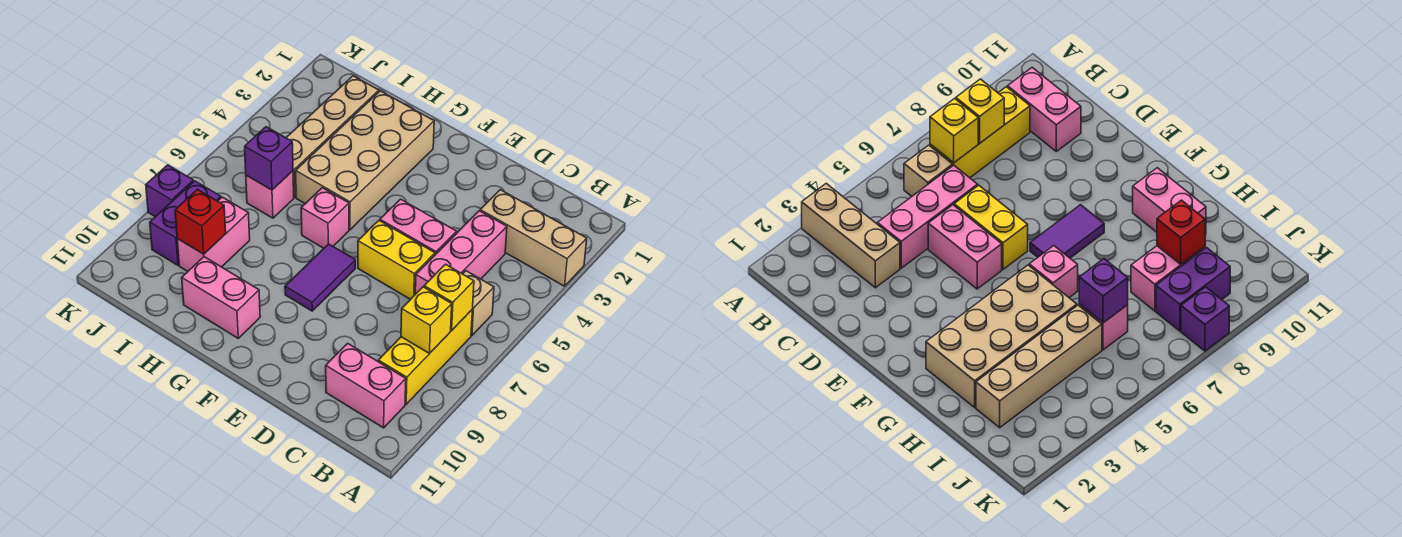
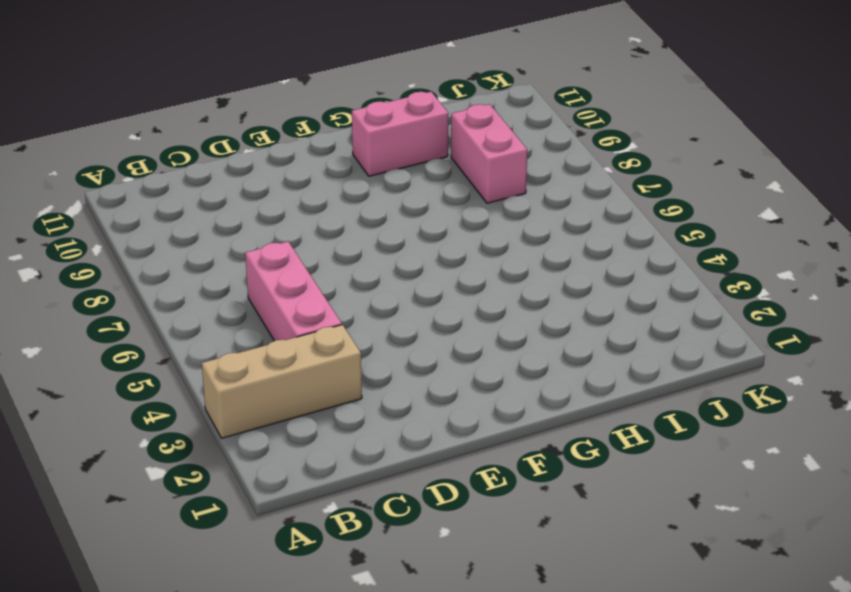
none -> tan 1x1 brick [463,271,494,335]
none -> yellow 1x3 brick [378,310,472,404]
none -> pink 1x2 brick [326,343,406,428]

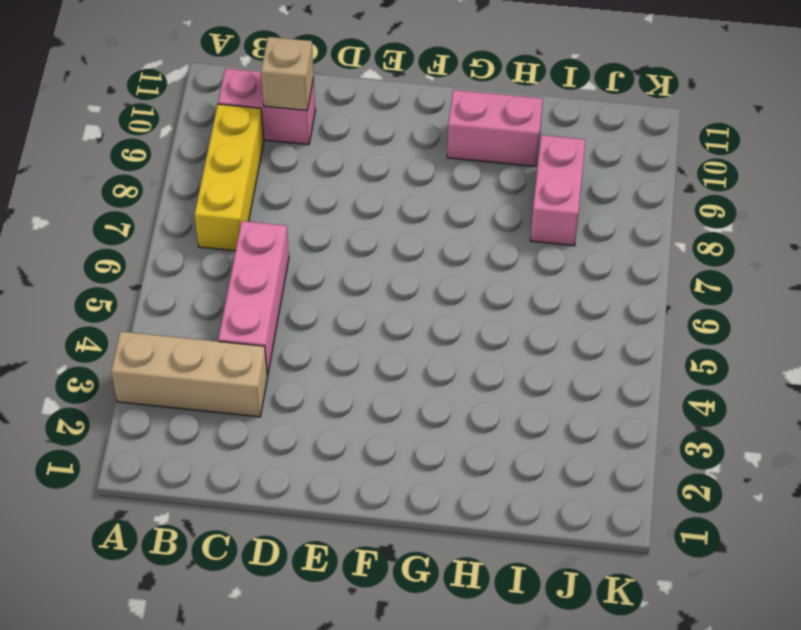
tan 1x1 brick [261,37,314,111] -> tan 1x1 brick moved to [463,271,494,335]
none -> pink 1x2 brick [380,199,457,255]
none -> yellow 1x2 brick [358,221,435,299]
none -> purple 1x2 tile [285,244,355,311]

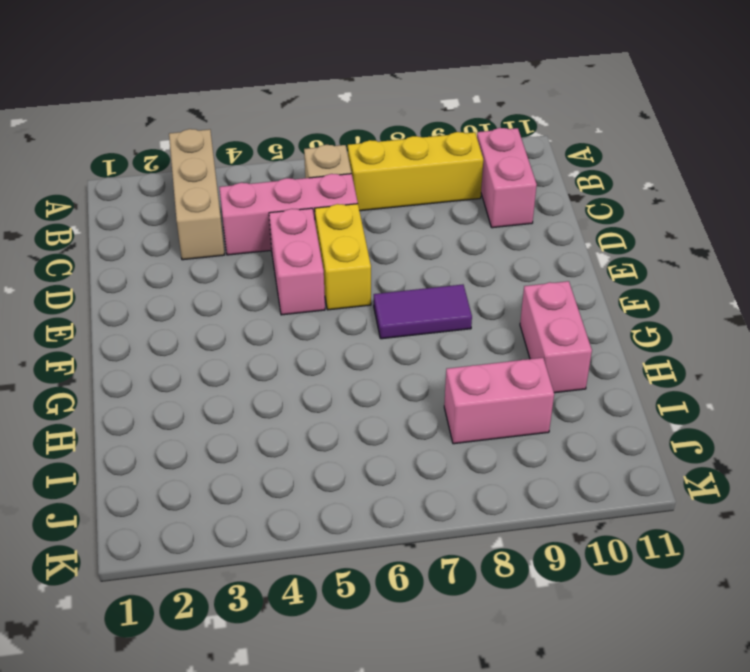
none -> tan 2x4 brick [296,91,434,230]
none -> pink 1x1 brick [301,188,349,248]
none -> tan 1x4 brick [286,76,379,197]

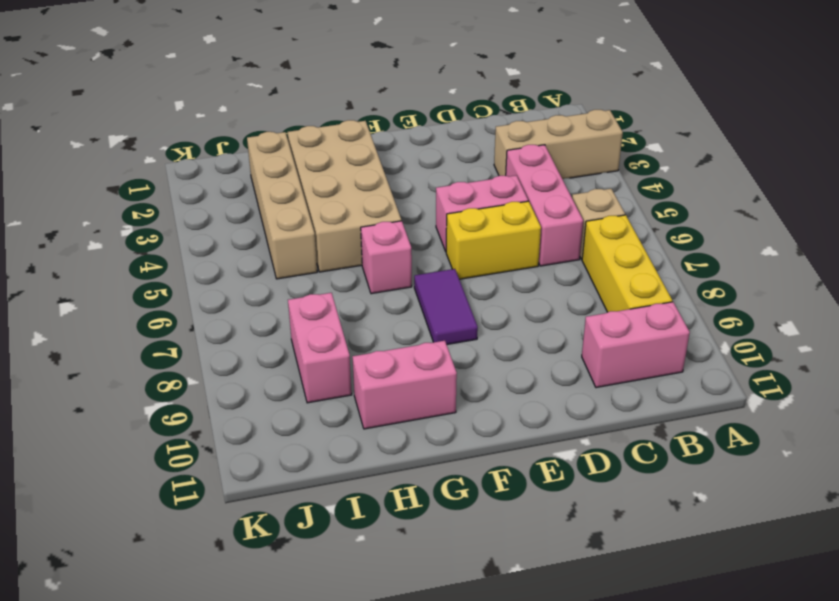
none -> pink 1x1 brick [246,171,294,218]
none -> purple 1x2 brick [150,181,221,265]
none -> purple 1x1 brick [146,165,194,217]

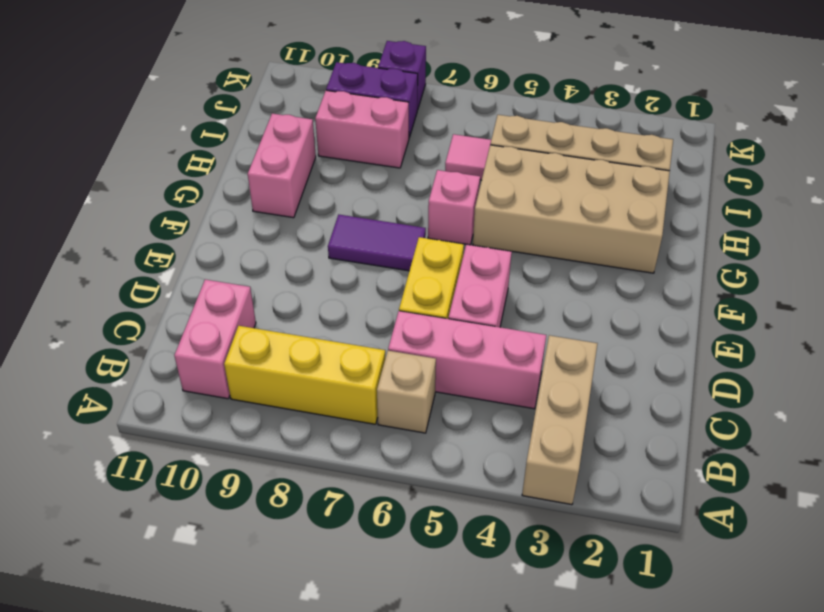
pink 1x1 tile [445,134,491,180] -> pink 1x1 brick [246,171,294,218]
none -> yellow 1x1 brick [424,264,474,330]
none -> yellow 1x1 brick [401,287,452,354]
none -> purple 1x1 brick [245,127,293,190]

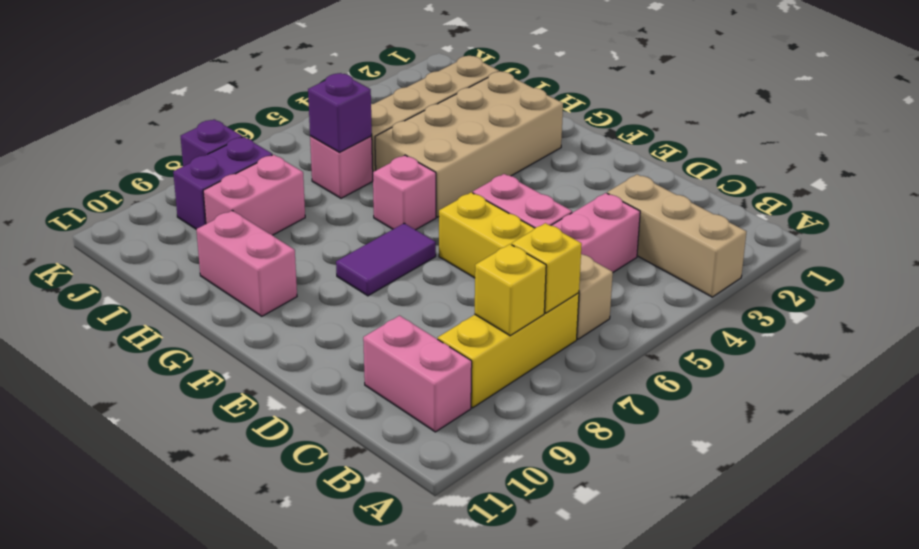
none -> red 1x1 brick [175,190,226,254]

